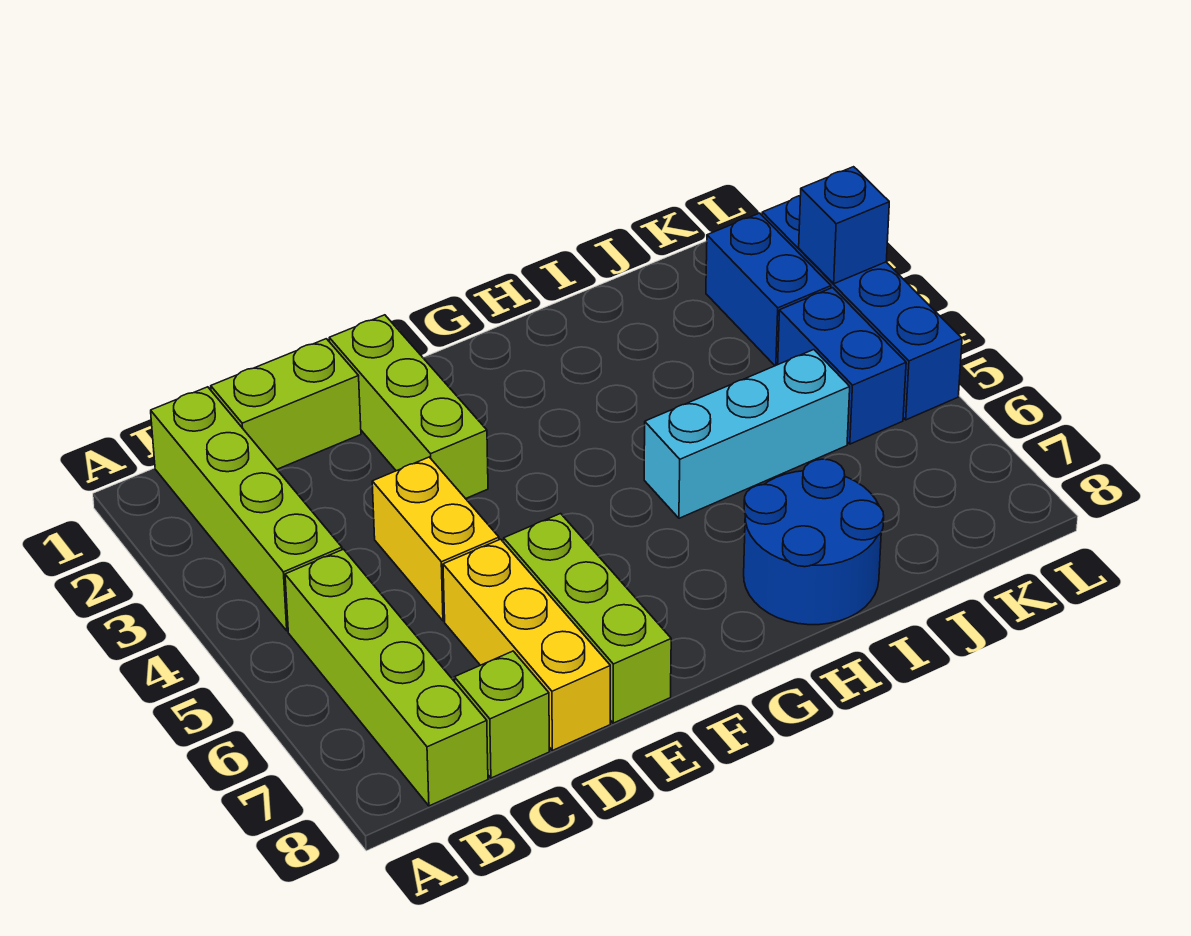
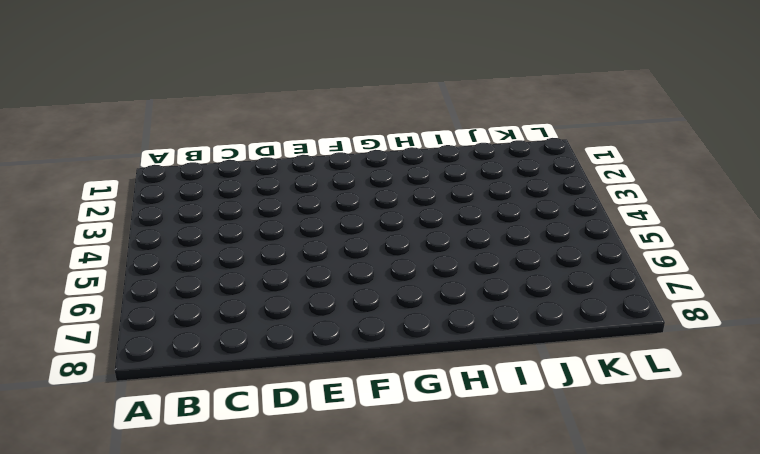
none -> lime 1x4 brick [151,387,342,631]
none -> lime 1x4 brick [285,549,488,806]
none -> lime 1x2 brick [211,339,361,469]

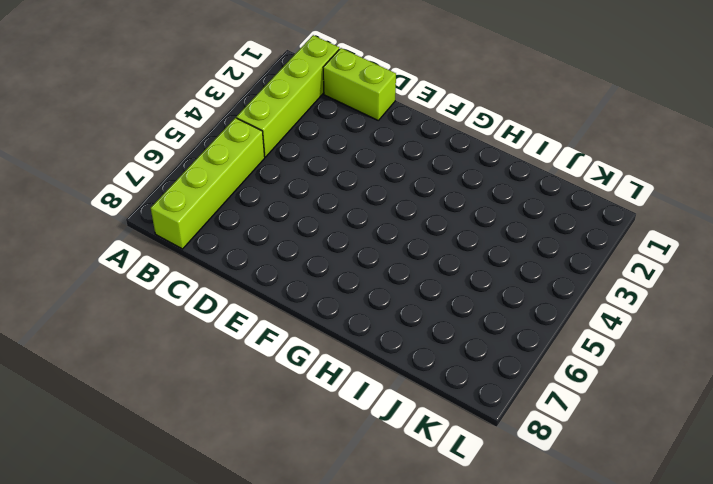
none -> lime 1x1 brick [454,651,549,778]
none -> yellow 1x2 brick [372,457,499,621]
none -> yellow 1x3 brick [443,539,610,750]

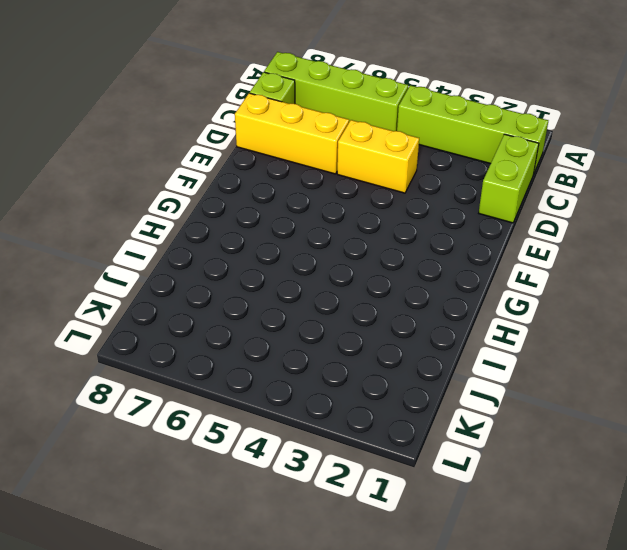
none -> lime 1x3 brick [329,315,488,499]
none -> lime 1x3 brick [504,514,671,723]
none -> cyan 1x3 brick [644,350,850,518]

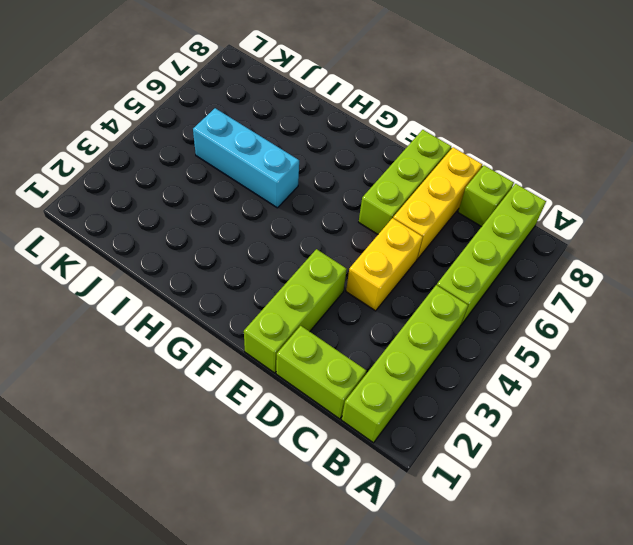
none -> blue 2x2 round brick [744,459,884,625]
none -> blue 1x2 brick [706,213,831,366]
none -> blue 1x2 brick [778,288,906,444]

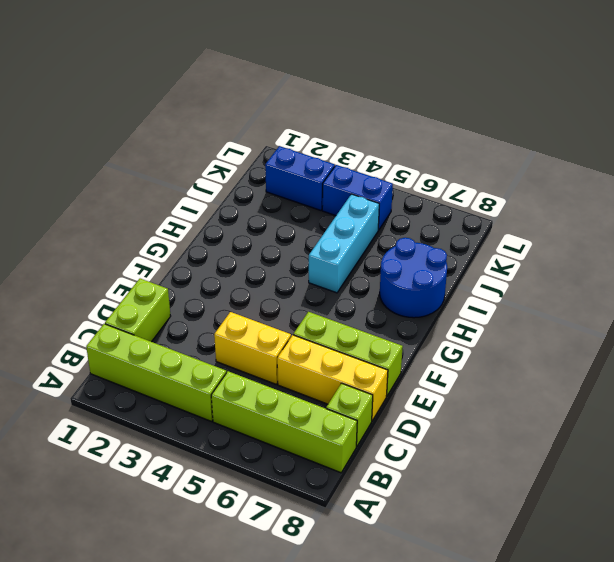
none -> lime 1x3 brick [329,315,488,499]
none -> blue 1x4 brick [762,196,962,420]
none -> blue 1x1 brick [799,167,889,284]

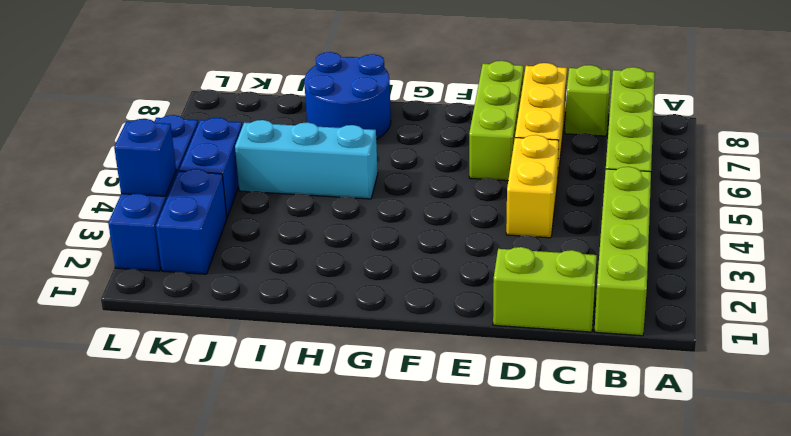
none -> lime 1x3 brick [329,315,488,499]

